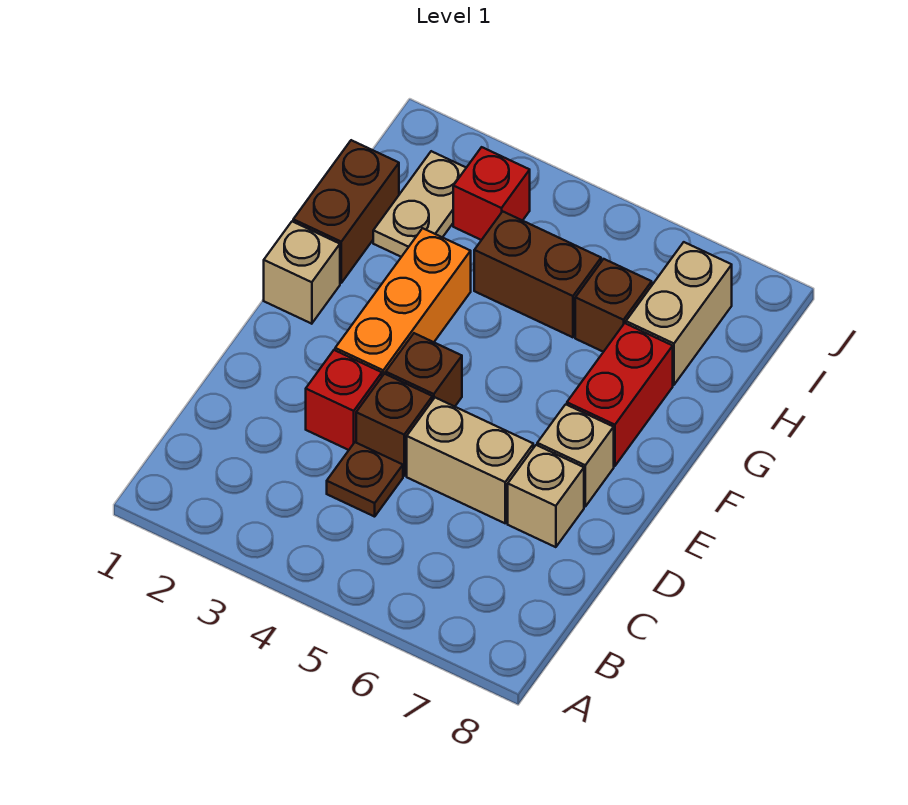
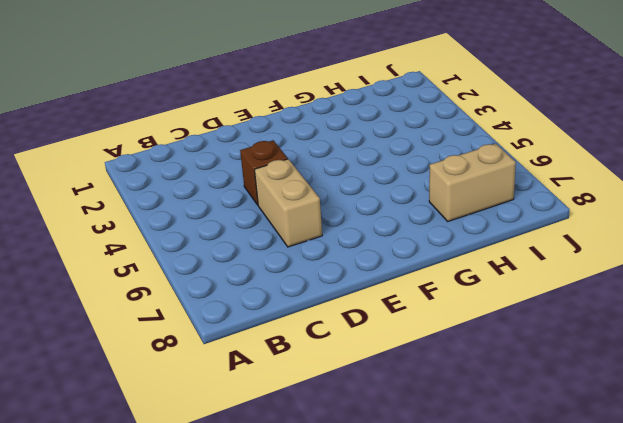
none -> brown 1x1 plate [327,442,403,517]
none -> red 1x1 brick [306,350,382,450]
none -> tan 1x1 brick [508,445,584,547]

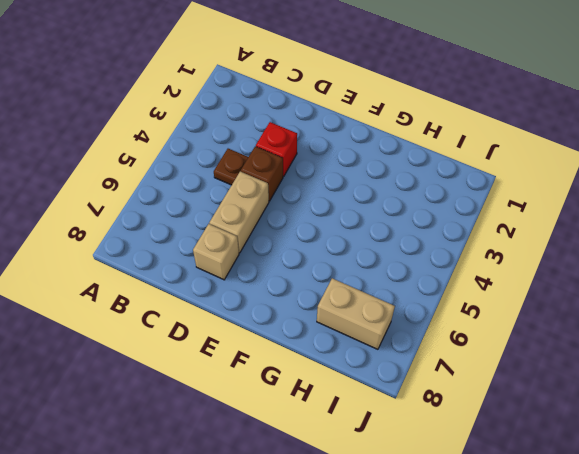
none -> orange 1x3 brick [335,228,471,376]
none -> brown 1x1 brick [386,333,462,407]
none -> tan 1x1 brick [537,404,614,506]

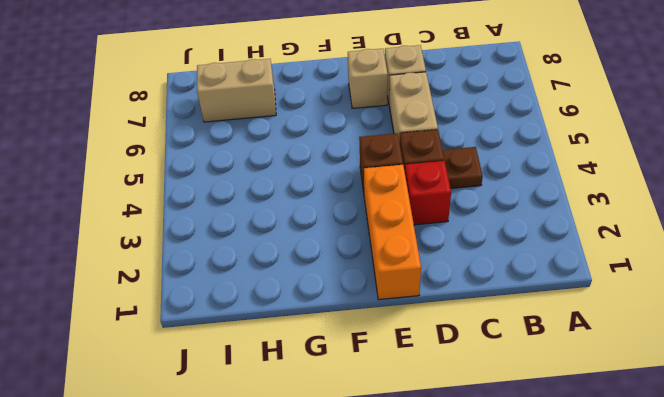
orange 1x3 brick [364,165,421,300] -> orange 1x3 brick turned to [335,228,471,376]
none -> tan 1x1 brick [264,221,340,324]
none -> red 1x2 brick [567,323,673,466]
none -> brown 1x2 brick [293,140,399,283]

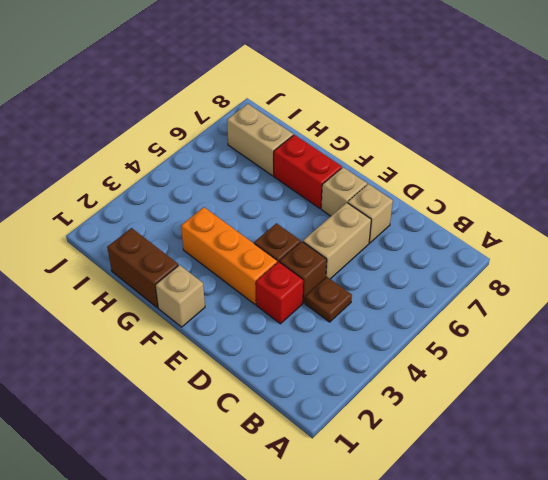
none -> tan 1x2 plate [373,151,466,257]
none -> brown 1x2 brick [474,211,601,337]
none -> brown 1x1 brick [575,259,652,352]

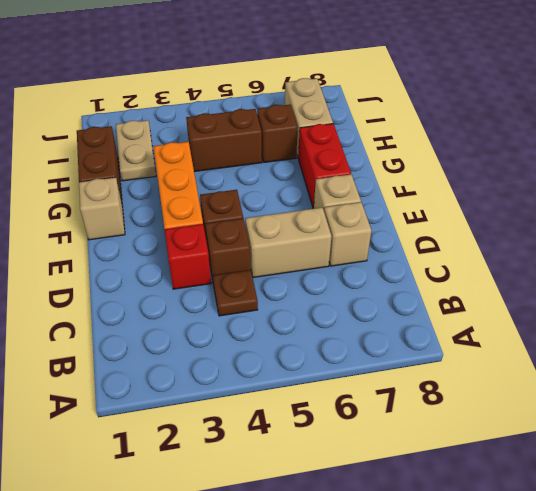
none -> red 1x1 brick [453,147,530,240]

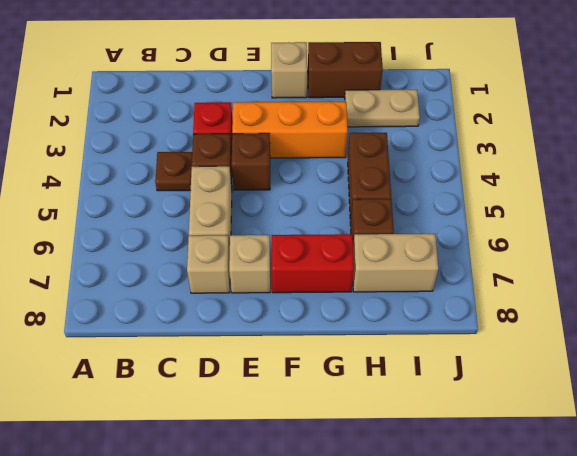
none -> red 1x1 brick [453,147,530,240]

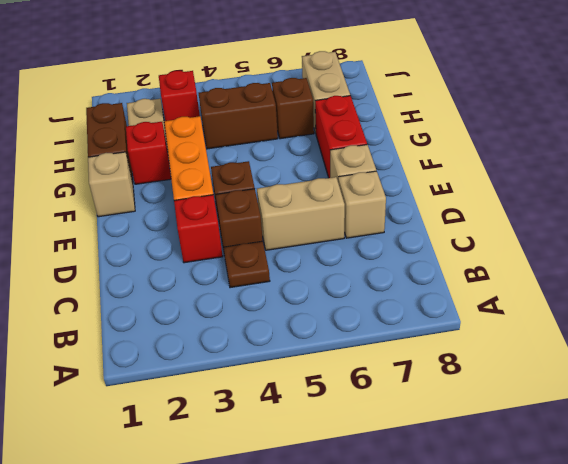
red 1x1 brick [126,122,171,184] -> none

